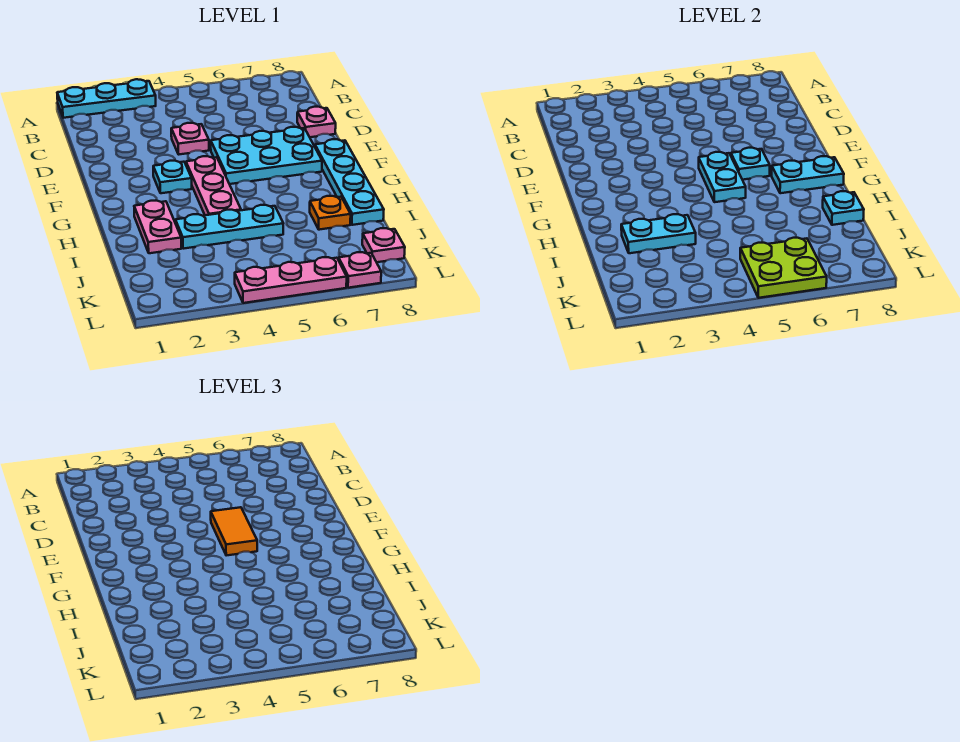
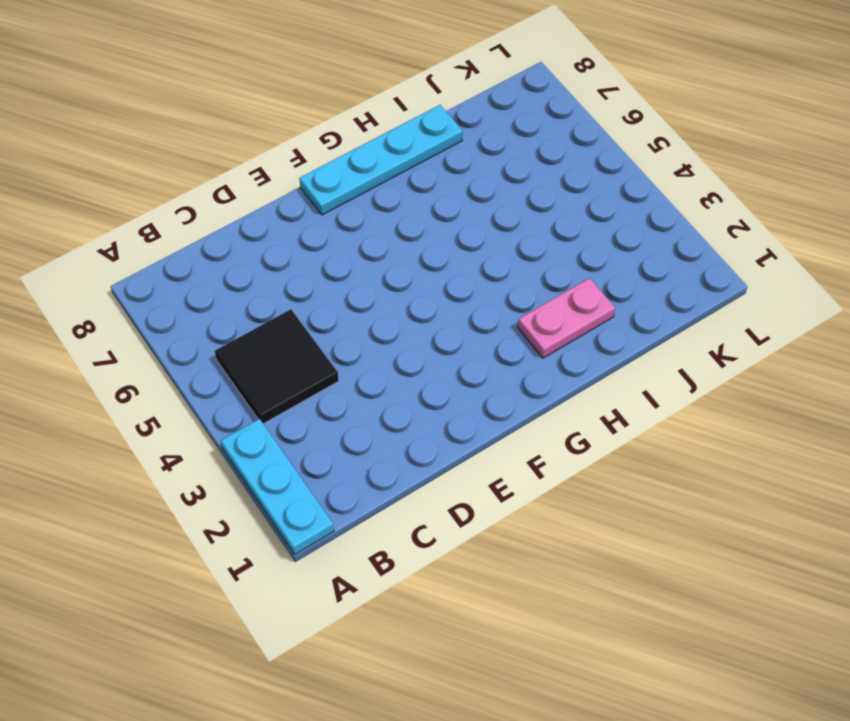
black 2x2 tile [215,309,339,424] -> none
none -> pink 1x1 plate [171,123,209,154]
none -> pink 1x1 plate [297,107,336,137]
none -> cyan 2x3 plate [211,127,322,184]

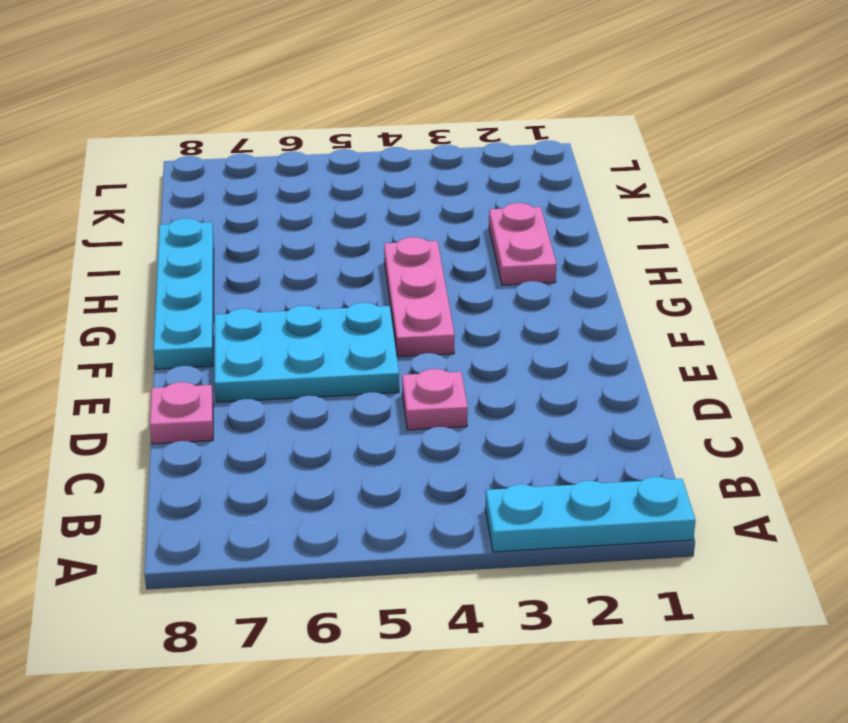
none -> cyan 1x1 plate [153,161,192,193]
none -> cyan 1x3 plate [175,205,283,249]
none -> orange 1x1 plate [310,196,351,230]

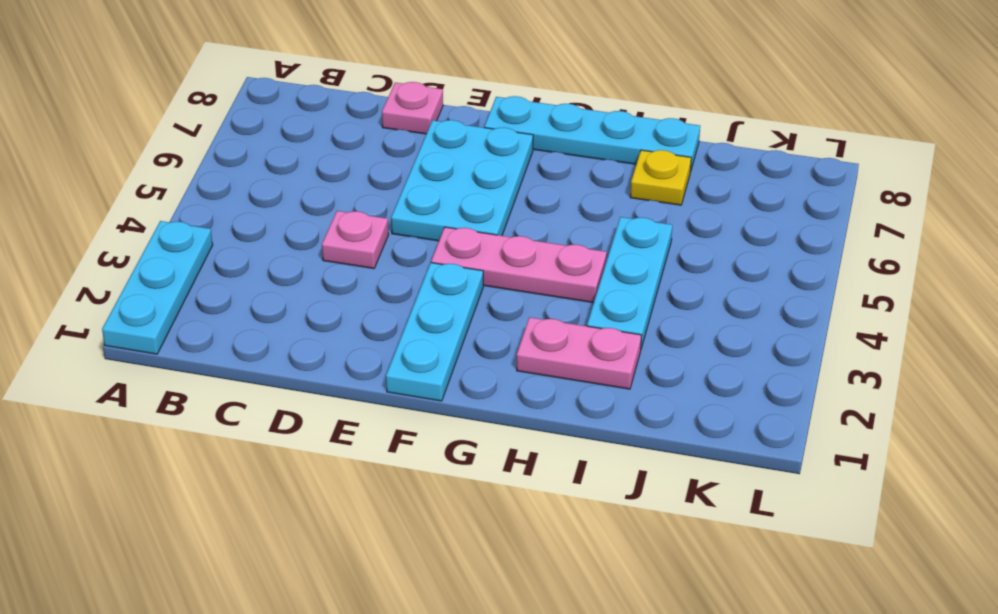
cyan 1x3 plate [386,263,483,401] -> cyan 1x1 plate [153,161,192,193]
yellow 1x1 plate [630,150,691,205] -> orange 1x1 plate [310,196,351,230]
none -> pink 1x1 plate [362,228,405,262]
none -> pink 1x3 plate [235,257,347,303]
none -> pink 1x1 plate [339,252,381,288]

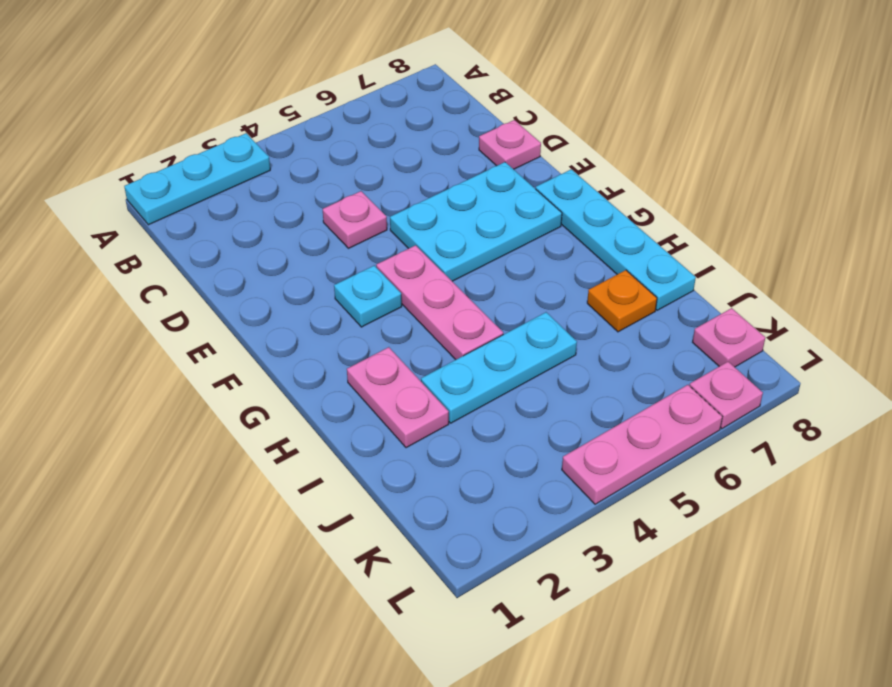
none -> cyan 1x2 plate [699,152,746,202]
none -> cyan 1x1 plate [731,148,770,180]
none -> cyan 1x2 plate [772,156,844,193]

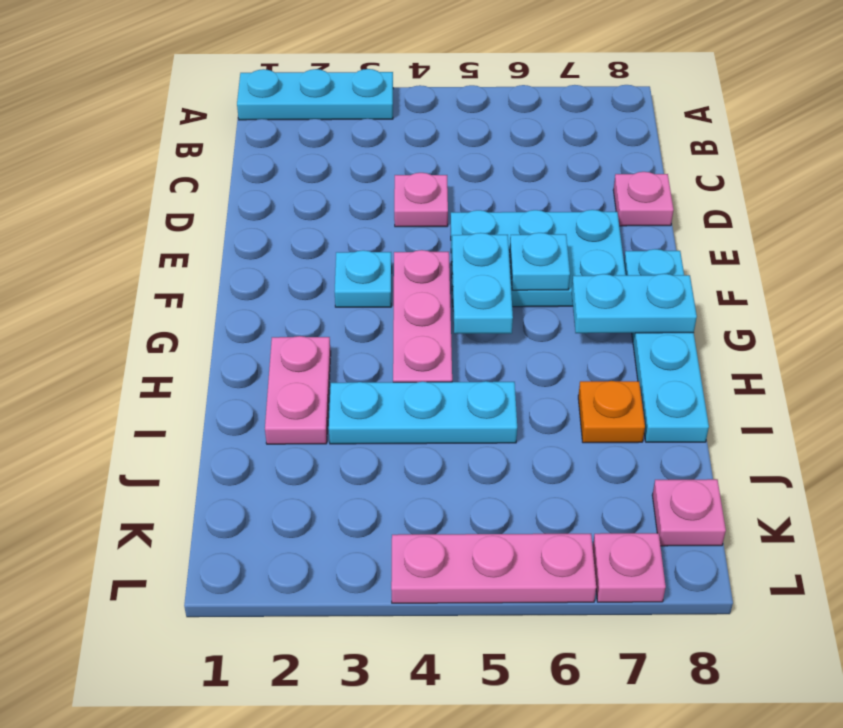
none -> cyan 1x2 plate [621,214,696,253]
none -> cyan 1x1 plate [823,191,864,225]
none -> lime 2x2 plate [740,238,827,298]

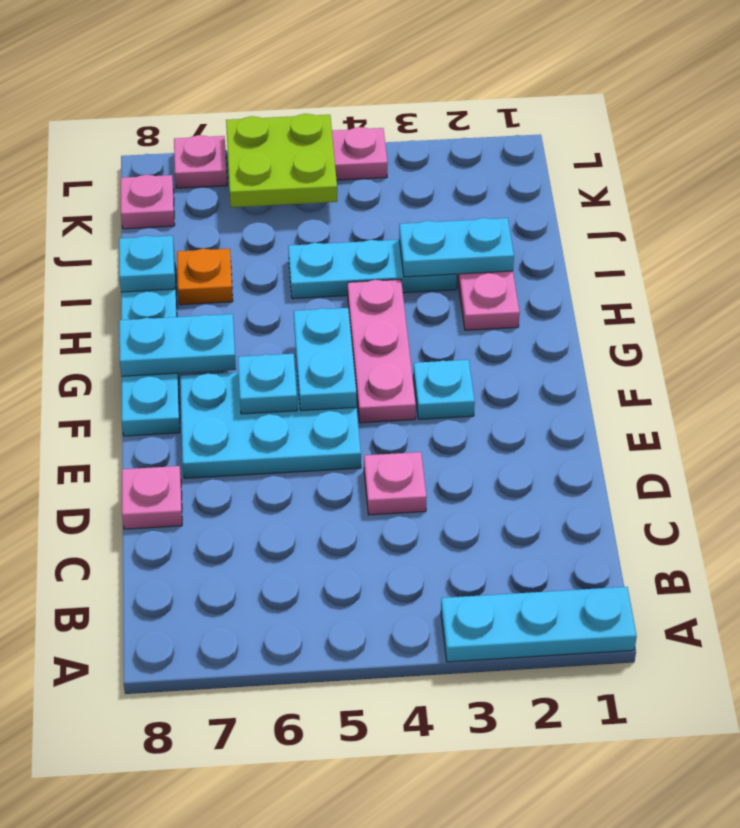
none -> orange 1x2 tile [211,507,257,555]

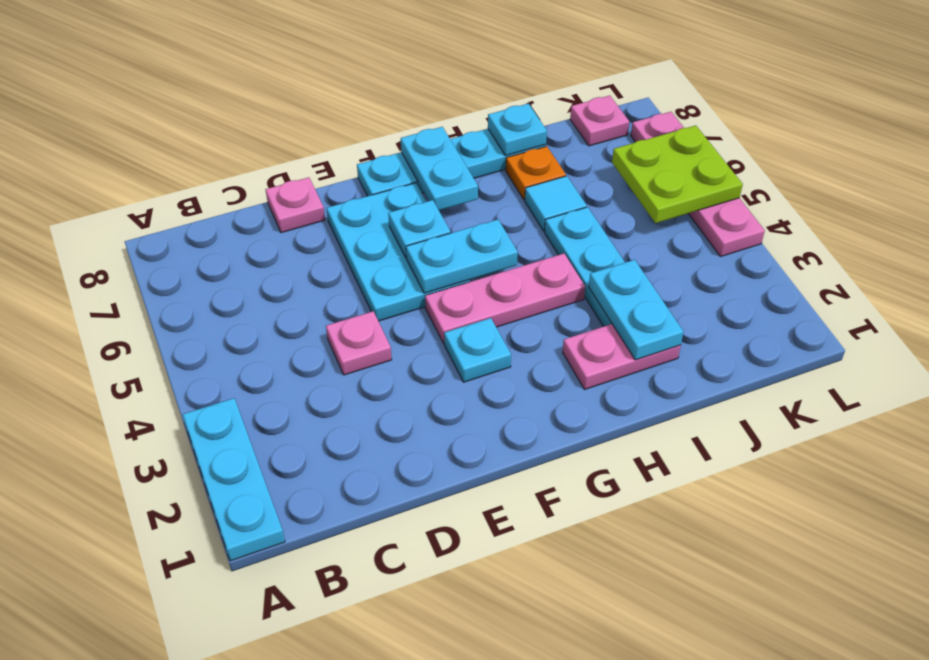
cyan 1x1 tile [525,176,587,231] -> none
none -> orange 1x2 tile [211,507,257,555]

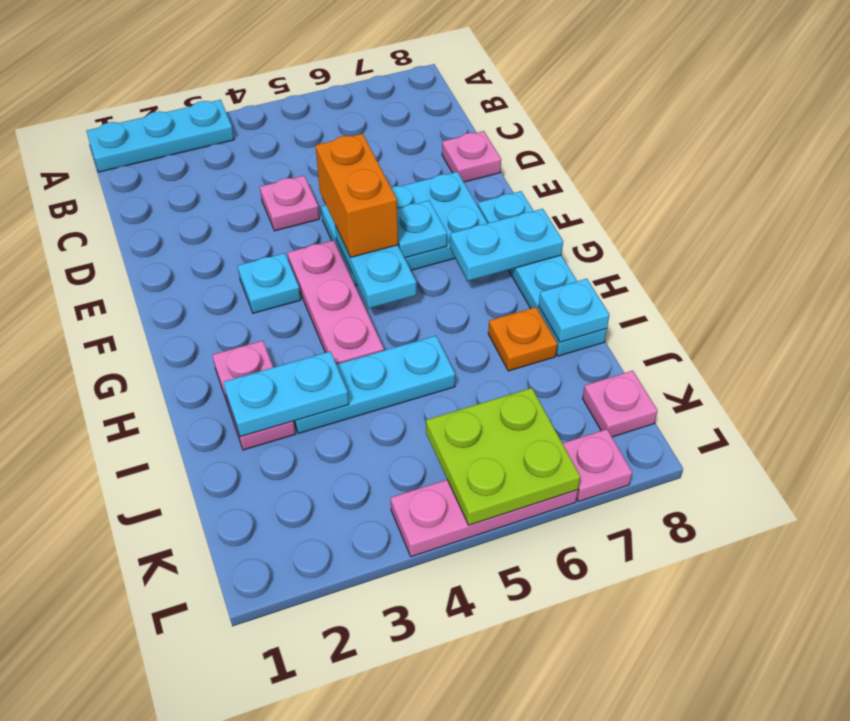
orange 1x2 brick [316,134,398,257] -> orange 1x2 tile [211,507,257,555]

